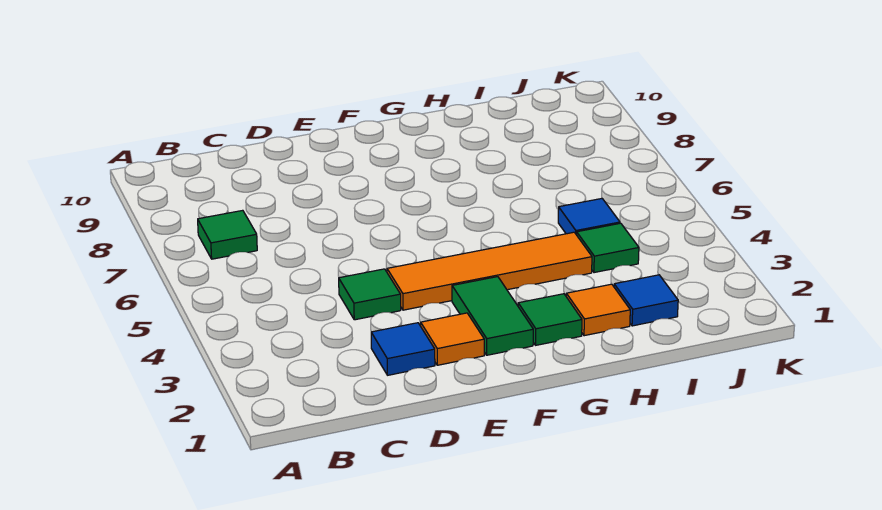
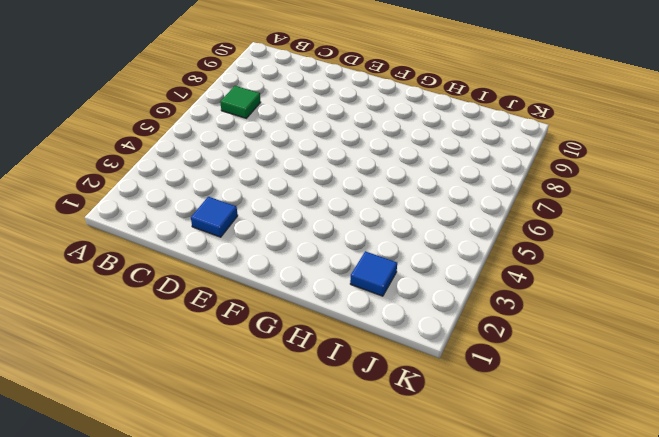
none -> green 1x1 tile [339,269,401,320]
none -> orange 1x1 tile [421,313,484,365]

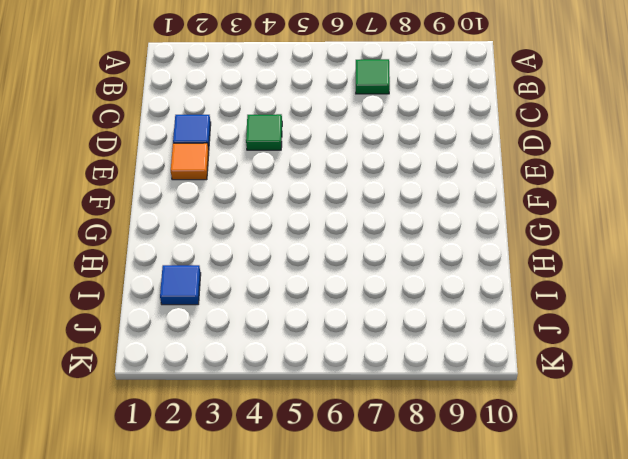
none -> orange 1x4 tile [387,232,592,310]
none -> green 1x2 tile [452,277,533,355]

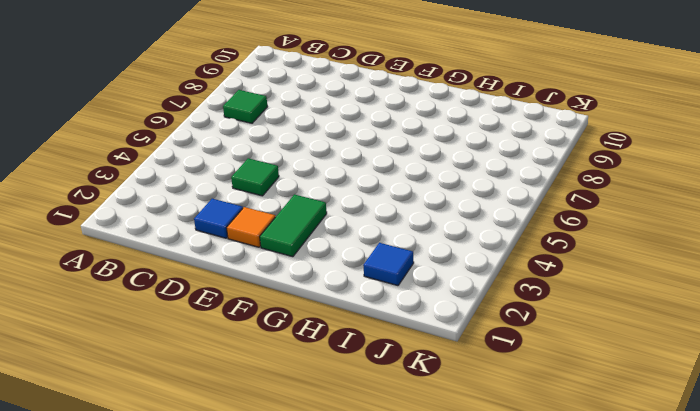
none -> orange 1x4 tile [387,232,592,310]
none -> green 1x1 tile [518,294,582,345]

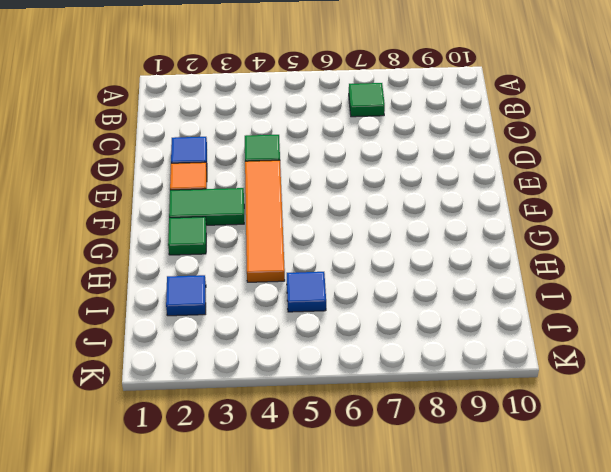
none -> orange 1x1 tile [566,284,630,336]
none -> green 1x1 tile [577,223,639,273]

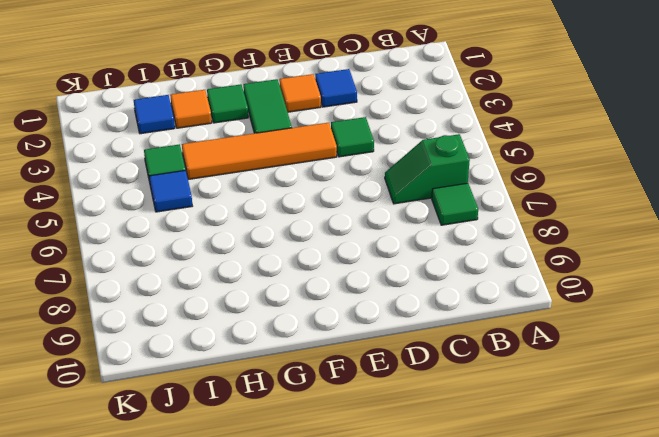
green 1x2 slope [385,134,470,204] -> none

